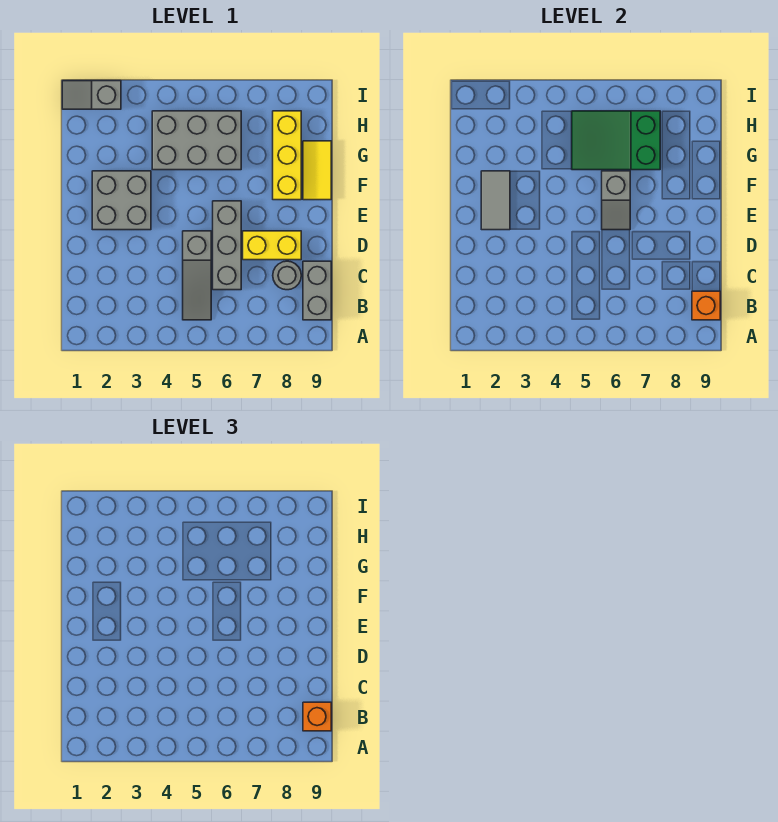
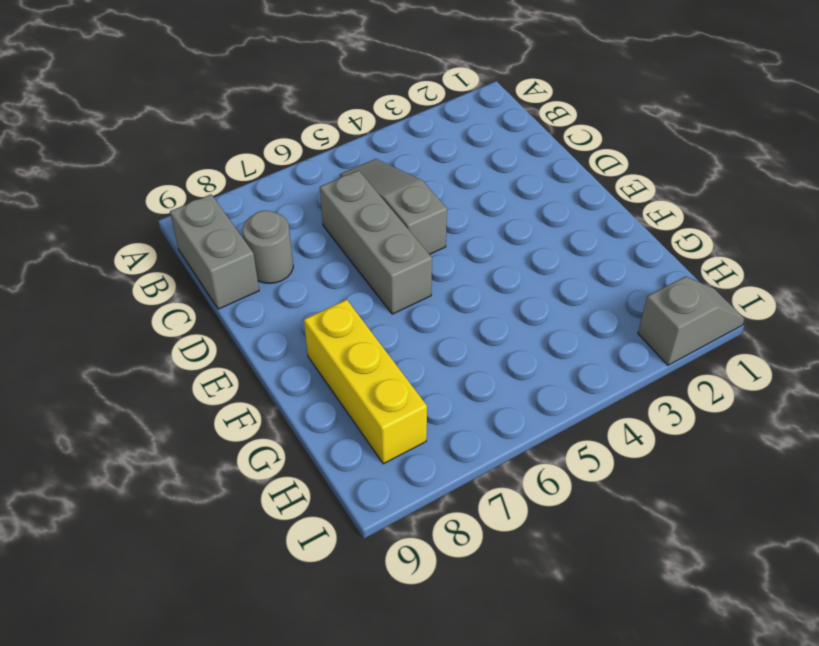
none -> yellow 1x2 brick [243,231,301,260]
none -> grey 2x2 brick [92,171,151,230]
none -> yellow 1x2 tile [303,141,331,200]

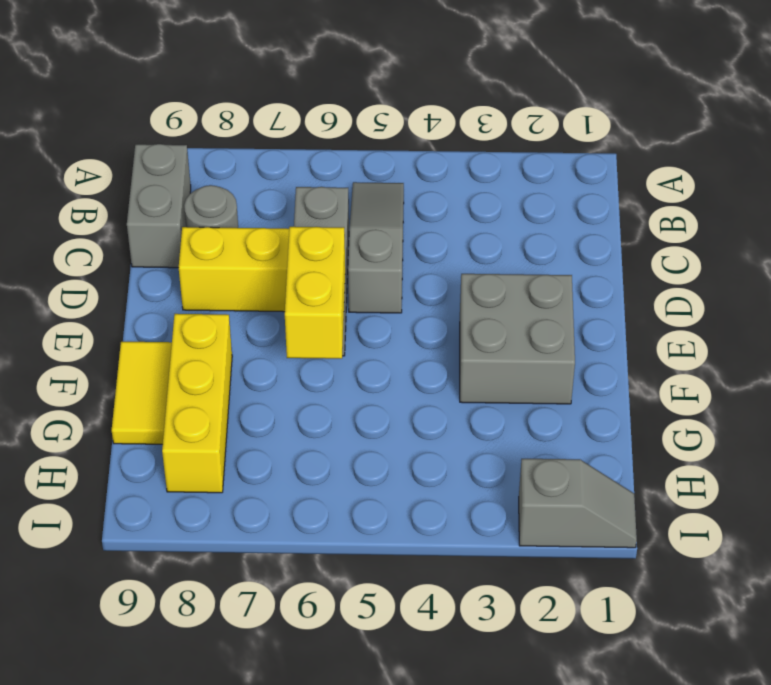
yellow 1x2 brick [285,227,345,359] -> grey 1x2 slope [602,171,630,230]
none -> grey 2x3 brick [152,111,241,170]
none -> orange 1x1 brick [692,291,720,320]
none -> grey 1x2 tile [481,171,510,230]

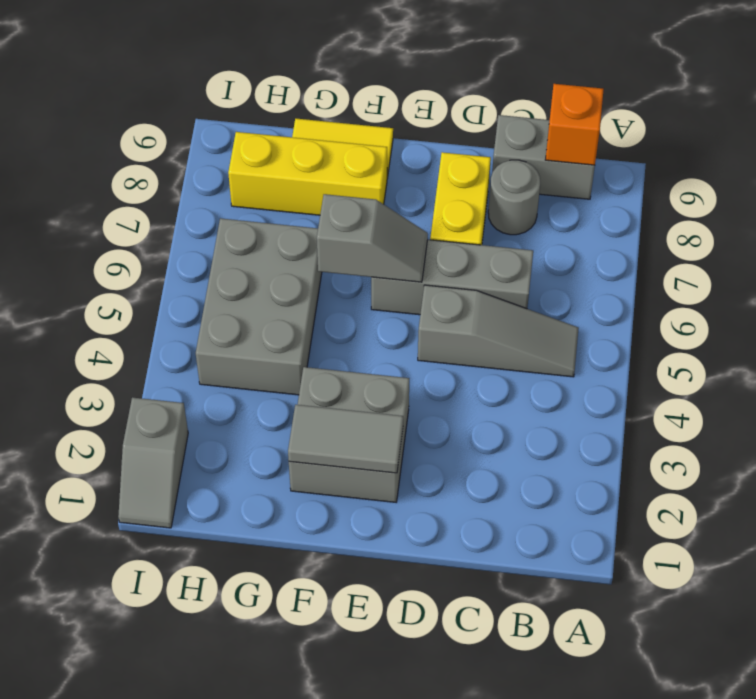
none -> green 2x3 slope [572,111,660,170]
none -> orange 1x1 brick [303,702,331,731]

